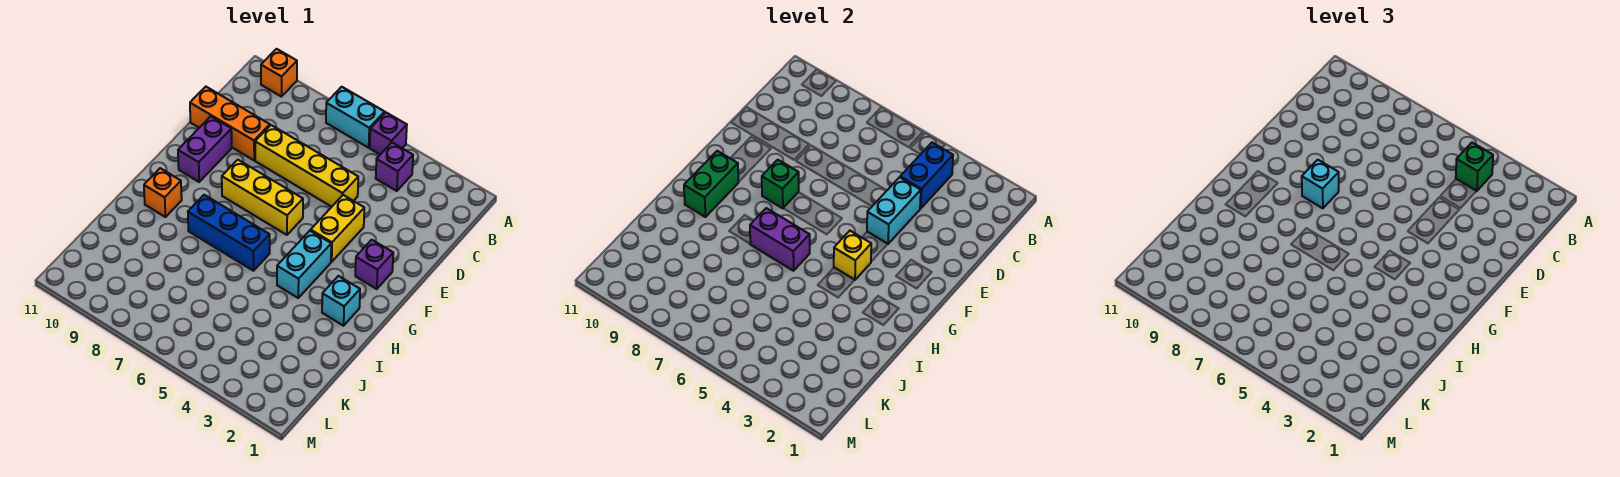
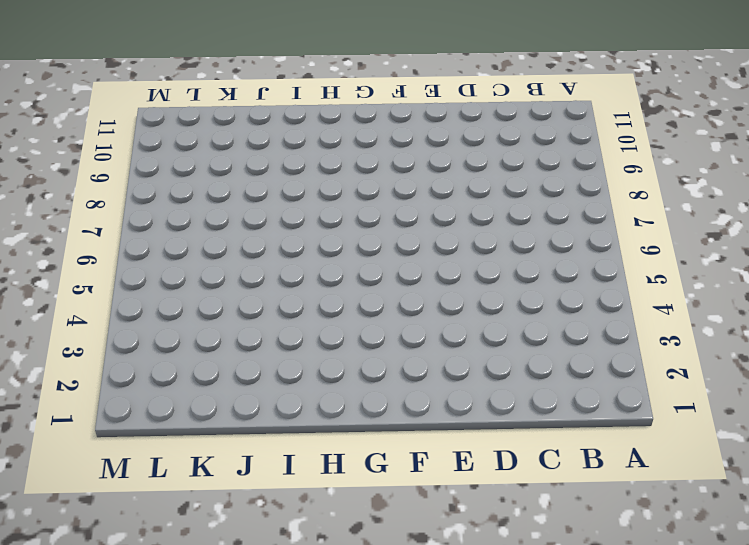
none -> purple 1x1 brick [370,112,407,155]
none -> cyan 1x2 brick [326,87,385,148]
none -> orange 1x1 brick [261,49,297,97]

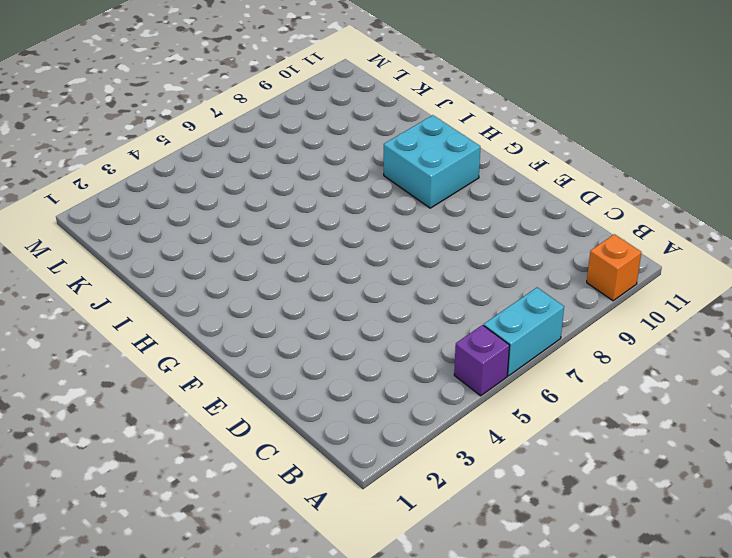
cyan 2x2 brick [384,115,480,208] -> orange 1x1 brick [144,168,182,217]
none -> purple 1x1 brick [376,143,413,191]
none -> yellow 1x4 brick [255,125,358,207]
none -> orange 1x3 brick [190,87,270,160]

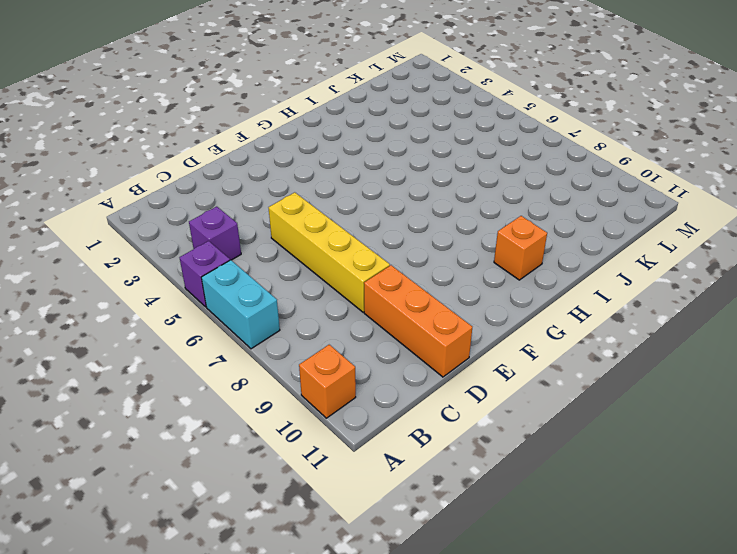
none -> yellow 1x2 brick [311,195,364,262]
none -> purple 1x2 brick [178,116,232,182]
none -> purple 1x1 brick [355,240,393,289]

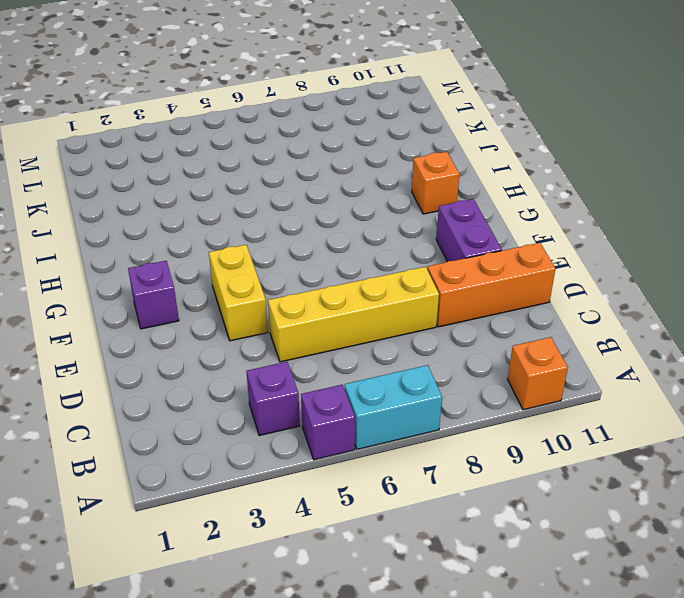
none -> yellow 1x3 brick [222,160,303,235]
none -> cyan 1x2 brick [277,231,331,298]
none -> cyan 1x1 brick [322,276,360,326]

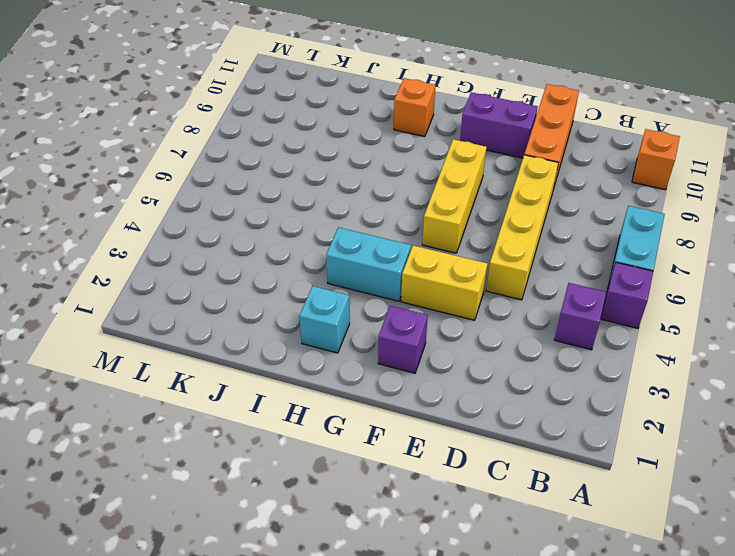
none -> blue 1x3 brick [188,195,270,271]
none -> blue 1x2 brick [900,143,953,208]
none -> cyan 1x2 brick [867,177,921,244]

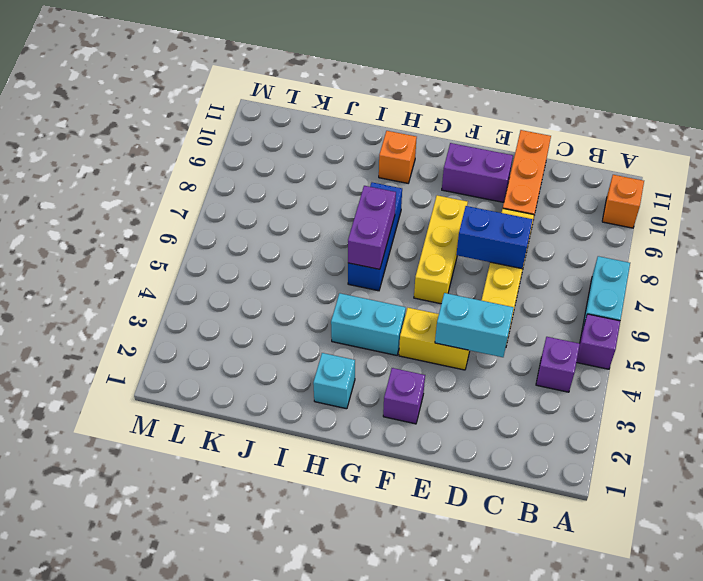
blue 1x2 brick [456,206,533,269] -> blue 1x2 brick moved to [900,143,953,208]
none -> green 1x1 brick [762,160,799,208]
none -> yellow 1x1 brick [834,231,871,280]
none -> green 1x2 brick [684,151,738,217]

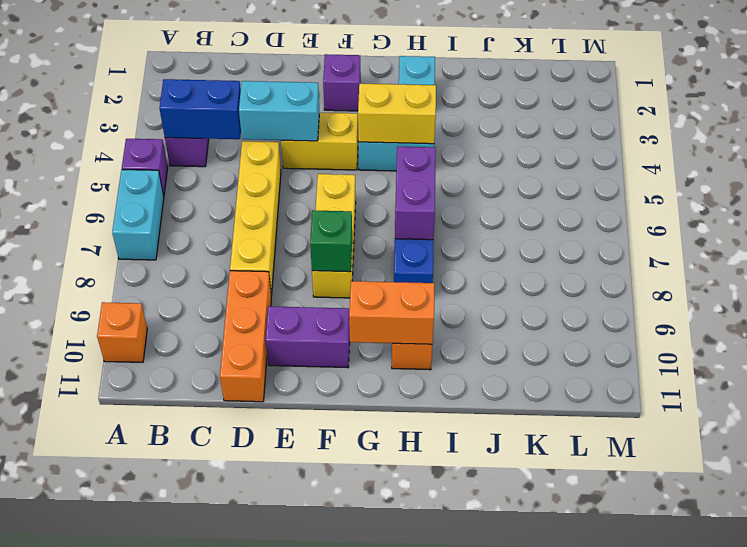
yellow 1x2 brick [358,84,436,144] -> yellow 1x1 brick [834,231,871,280]
orange 1x2 brick [349,281,434,344] -> green 1x2 brick [684,151,738,217]
none -> green 1x1 brick [1456,143,1493,191]
none -> cyan 1x1 brick [1302,160,1339,208]

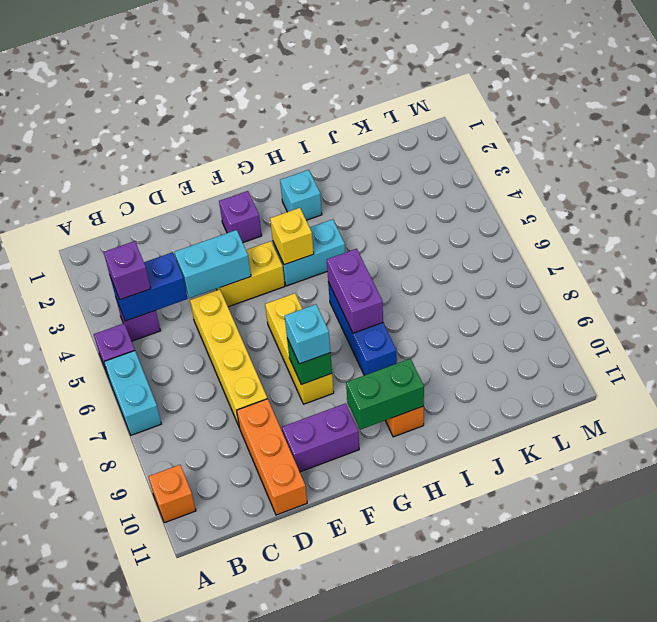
purple 1x1 brick [104,241,151,300] -> green 1x1 brick [1456,143,1493,191]

